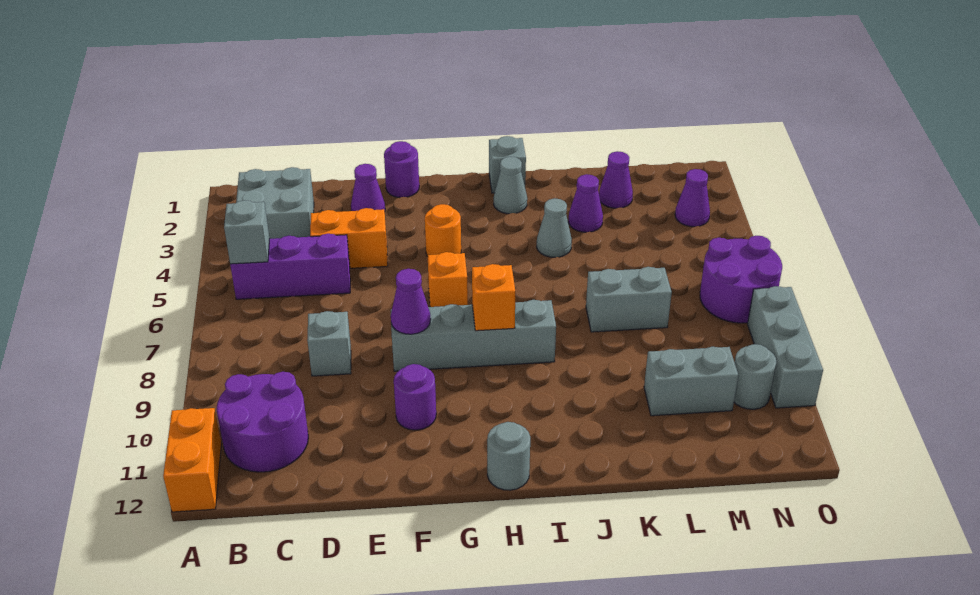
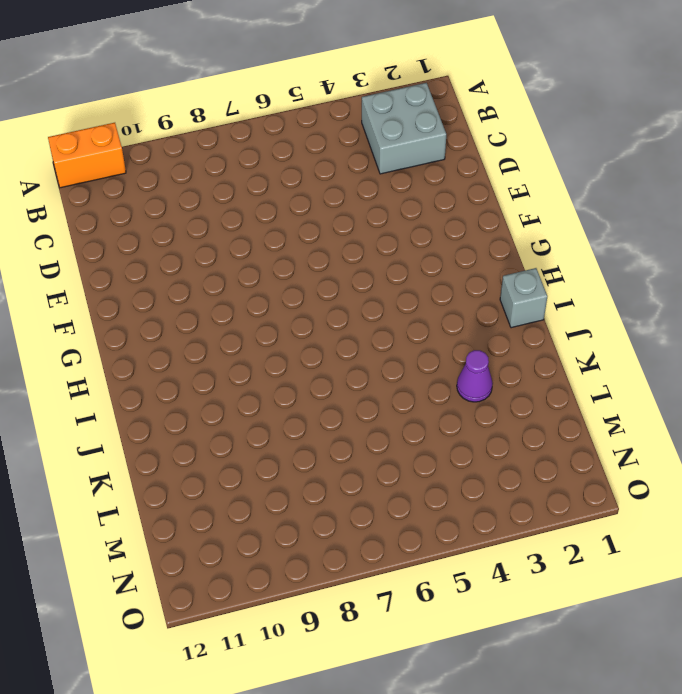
none -> purple 1x3 brick [230,234,350,299]
none -> purple 2x2 round brick [217,372,308,472]
none -> orange 1x2 brick [310,208,388,268]

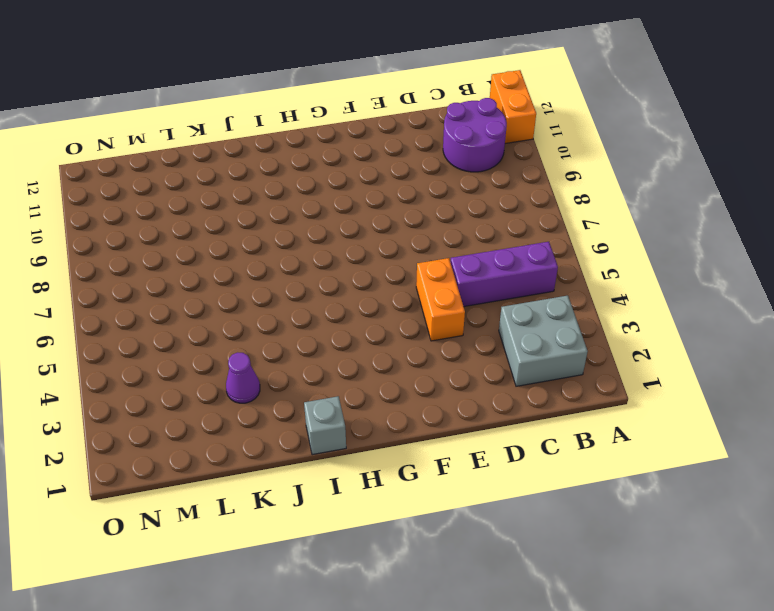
orange 1x2 brick [416,258,465,341] -> orange 1x2 brick turned to [310,208,388,268]
none -> grey 1x1 brick [307,311,351,376]
none -> purple 1x1 cone [351,164,385,211]
none -> purple 1x1 round brick [384,141,419,198]

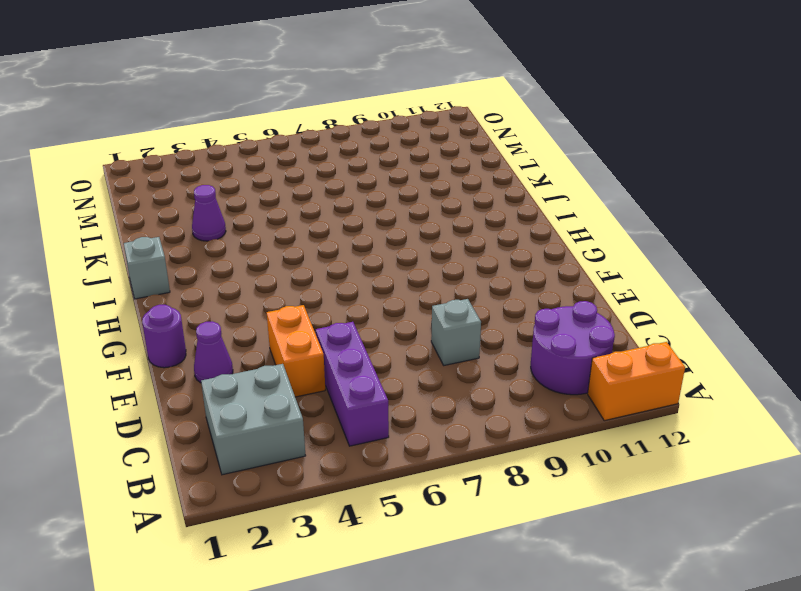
none -> grey 1x4 brick [391,300,556,371]
none -> purple 1x1 round brick [394,364,436,430]
none -> orange 1x1 round brick [425,204,461,257]

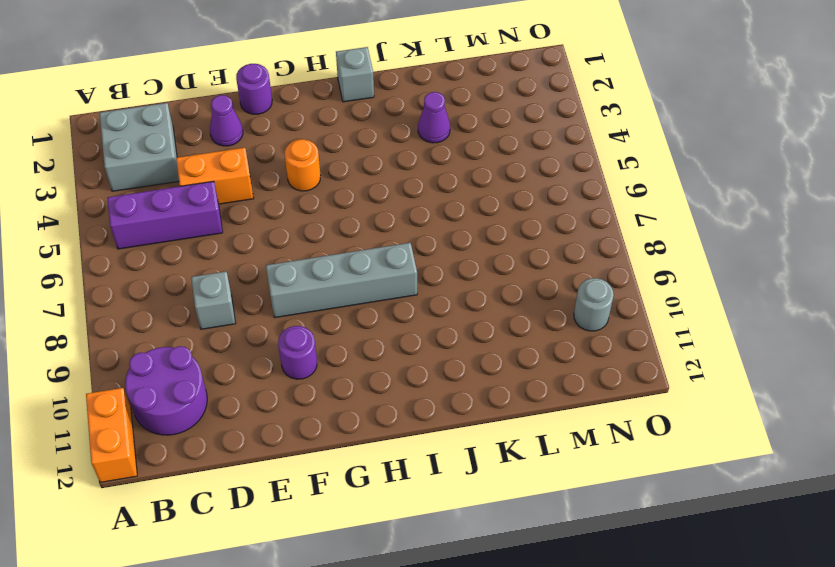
none -> orange 1x1 brick [428,252,468,307]
none -> grey 1x1 round brick [487,422,530,490]
none -> grey 1x1 cone [494,157,527,214]

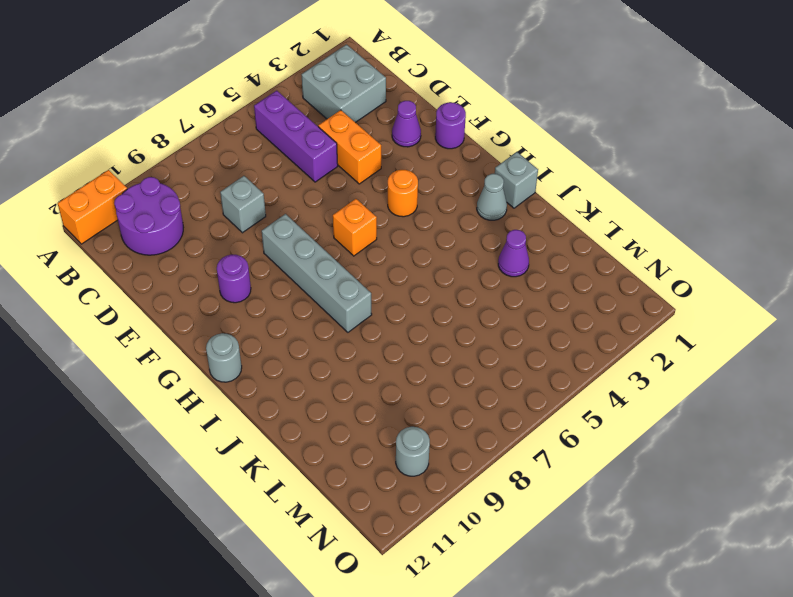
none -> grey 1x1 cone [537,198,572,257]
none -> grey 1x2 brick [586,267,672,332]
none -> purple 1x1 cone [599,151,633,208]

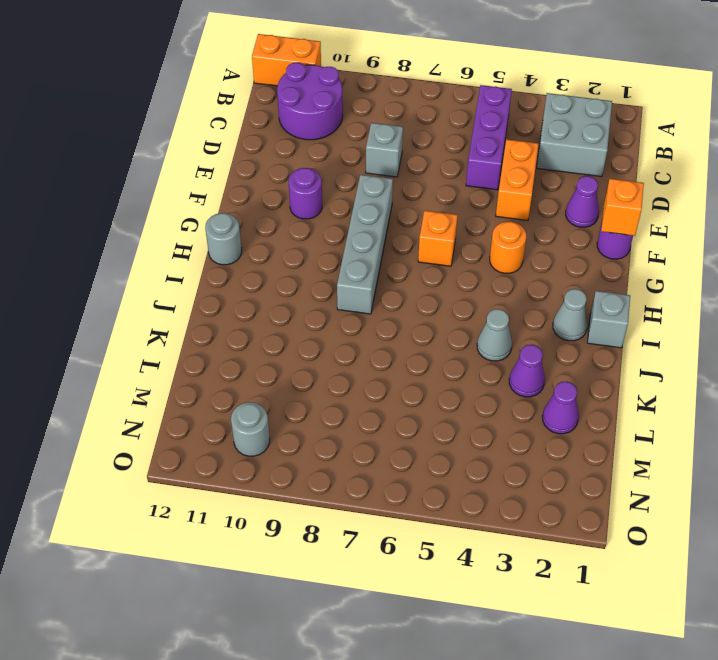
orange 1x1 brick [601,179,644,236] -> orange 1x1 brick moved to [472,264,515,331]
none -> grey 1x2 brick [586,267,672,332]
none -> grey 1x2 brick [644,347,738,416]
none -> purple 1x1 cone [675,169,710,227]

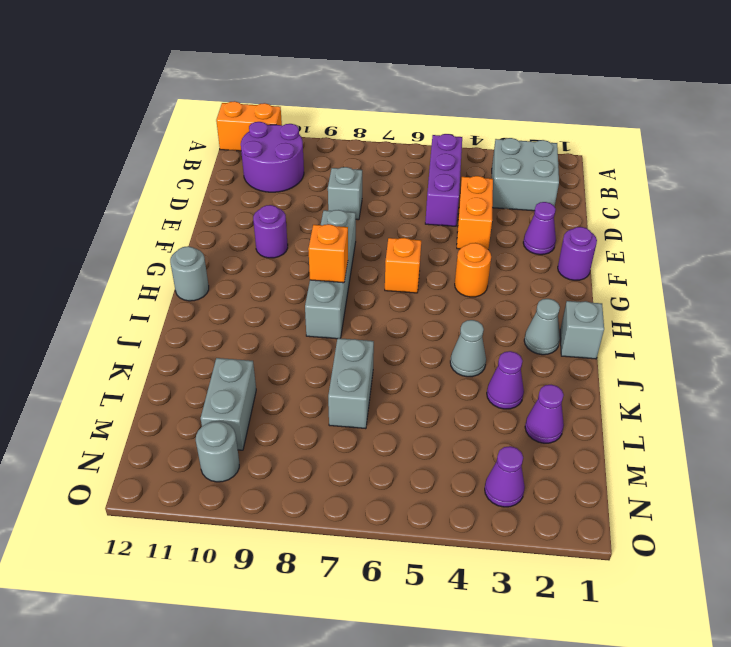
none -> purple 2x2 round brick [700,236,782,323]
none -> grey 1x3 brick [748,286,823,408]
none -> grey 1x1 brick [224,200,270,264]

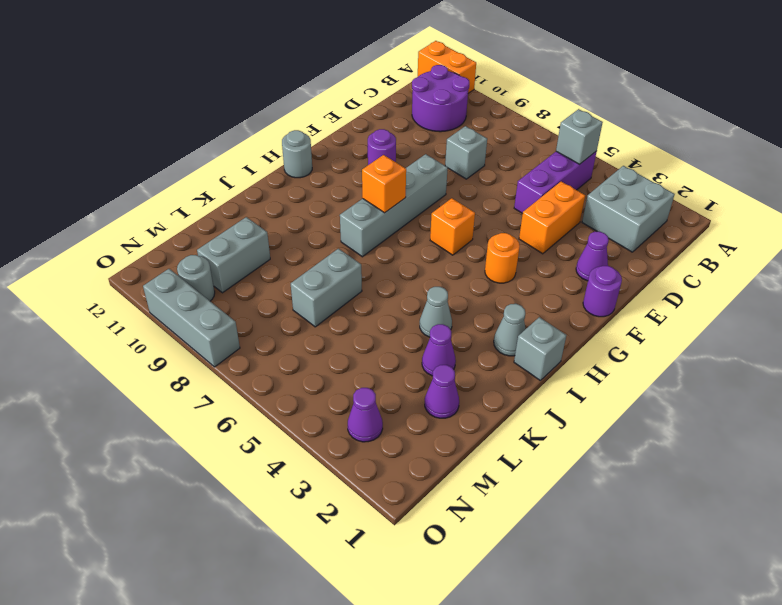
none -> purple 2x2 round brick [700,236,782,323]
none -> purple 1x1 cone [391,269,431,334]

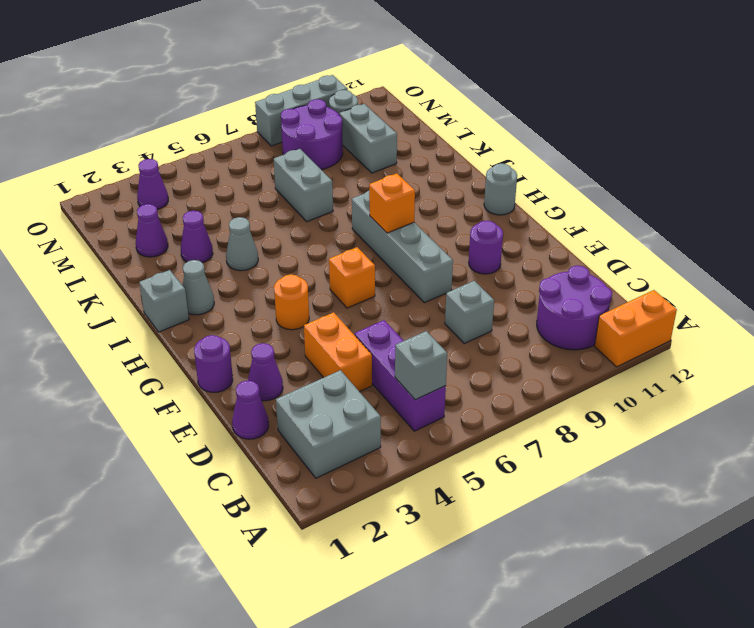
purple 1x1 cone [232,381,269,439] -> purple 1x1 cone moved to [391,269,431,334]
purple 2x2 round brick [281,99,343,170] -> purple 2x2 round brick moved to [700,236,782,323]

